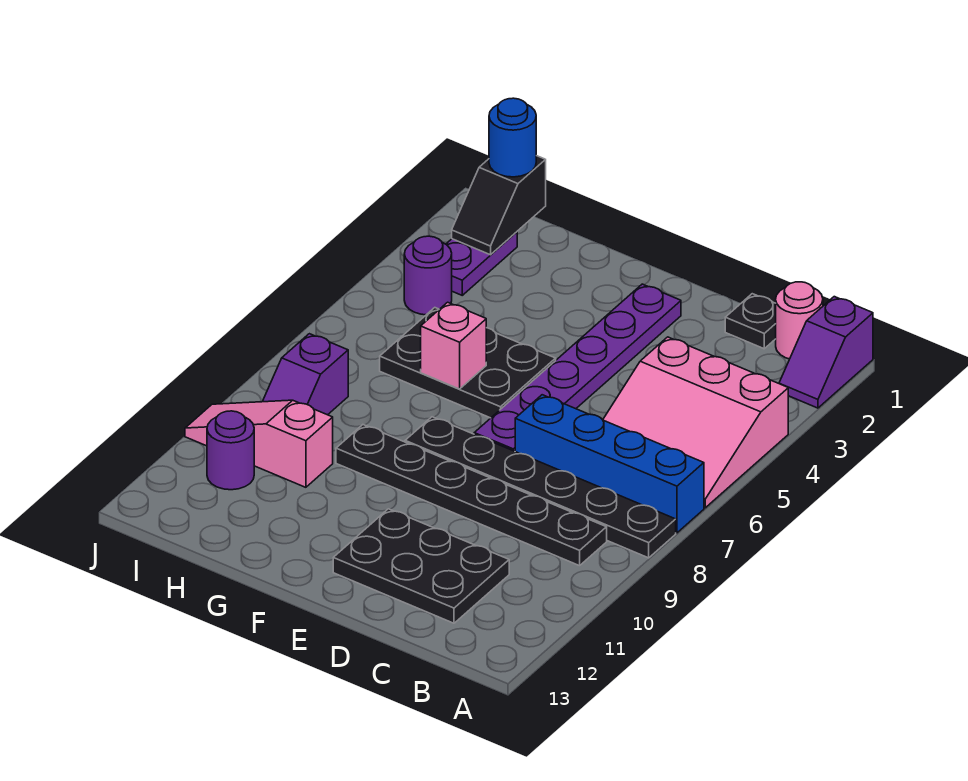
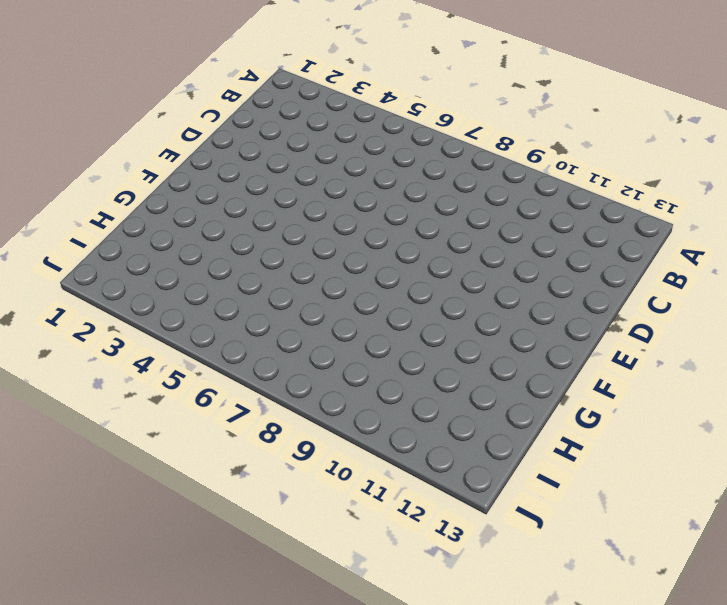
none -> purple 1x2 slope [779,297,873,408]
none -> pink 3x3 slope [603,337,788,508]
none -> blue 1x4 brick [515,395,704,533]

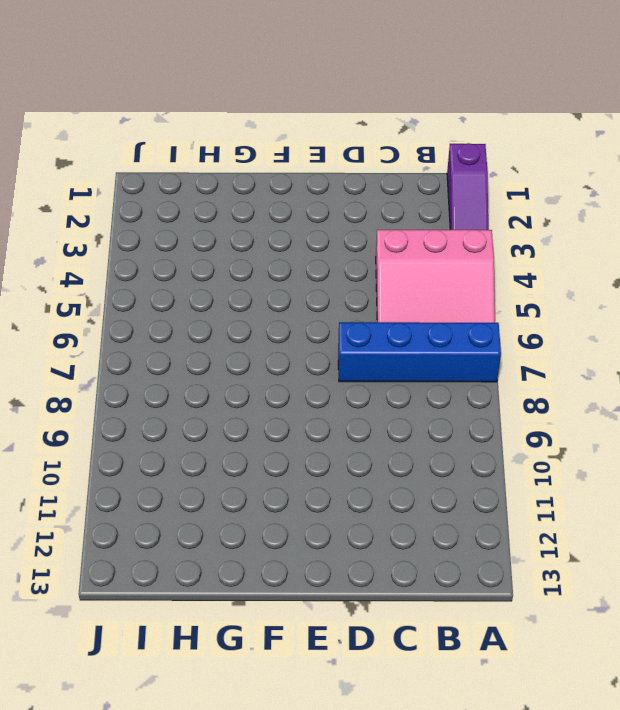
purple 1x3 slope [447,143,488,230] -> purple 1x2 slope [779,297,873,408]
none -> black 1x6 plate [405,417,676,558]
none -> pink 1x1 round brick [776,282,823,359]
none -> black 1x6 plate [336,425,607,566]

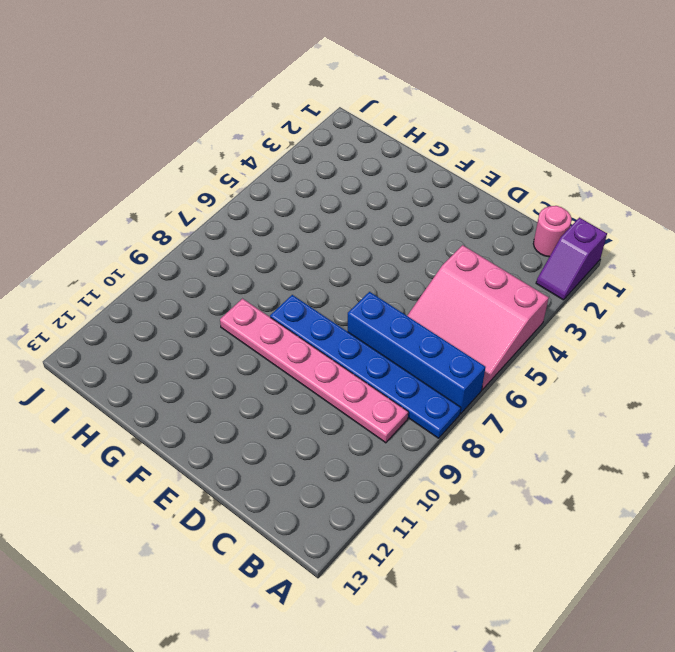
blue 1x6 plate [270,295,461,438] -> black 1x6 plate [405,417,676,558]
pink 1x6 plate [220,299,408,443] -> black 1x6 plate [336,425,607,566]
none -> black 1x1 plate [725,294,776,349]
none -> black 2x3 plate [333,509,509,623]
none -> purple 1x6 plate [474,284,681,451]

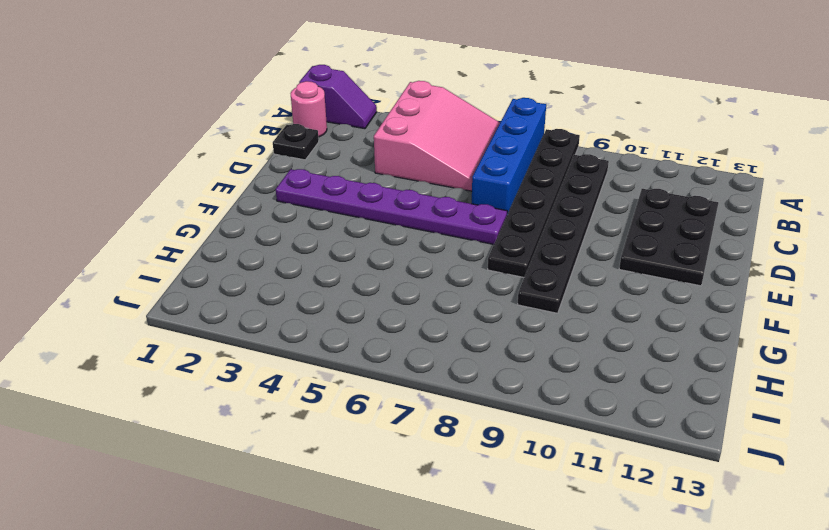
none -> black 2x3 plate [380,308,556,418]
none -> pink 1x3 slope [185,400,333,487]
none -> purple 1x2 plate [446,232,517,295]

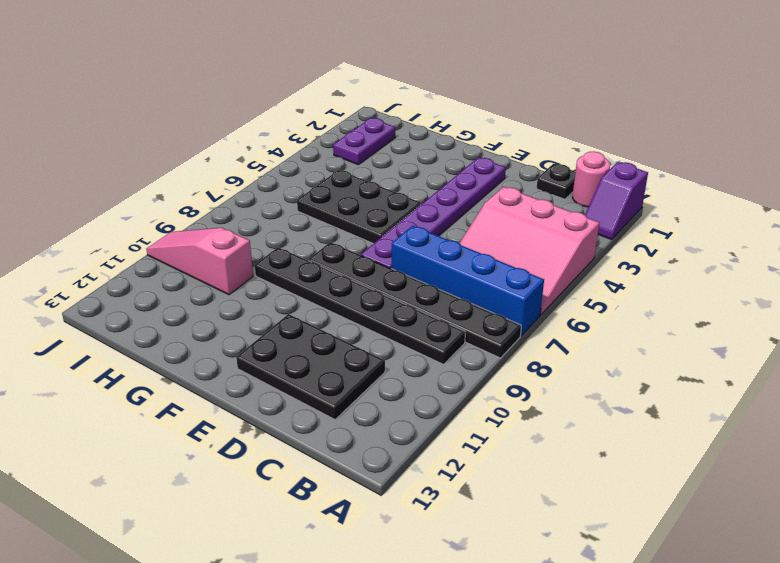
none -> purple 1x1 round brick [404,236,452,315]
none -> purple 1x2 slope [262,334,348,415]
none -> purple 1x1 round brick [207,411,254,490]

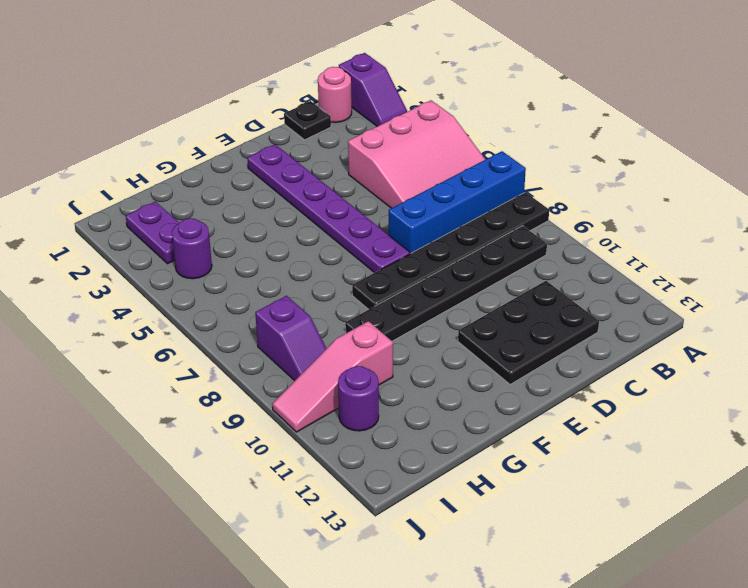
none -> black 2x3 plate [380,308,556,418]
none -> pink 1x1 brick [421,302,486,389]
none -> black 1x2 slope [452,156,546,255]

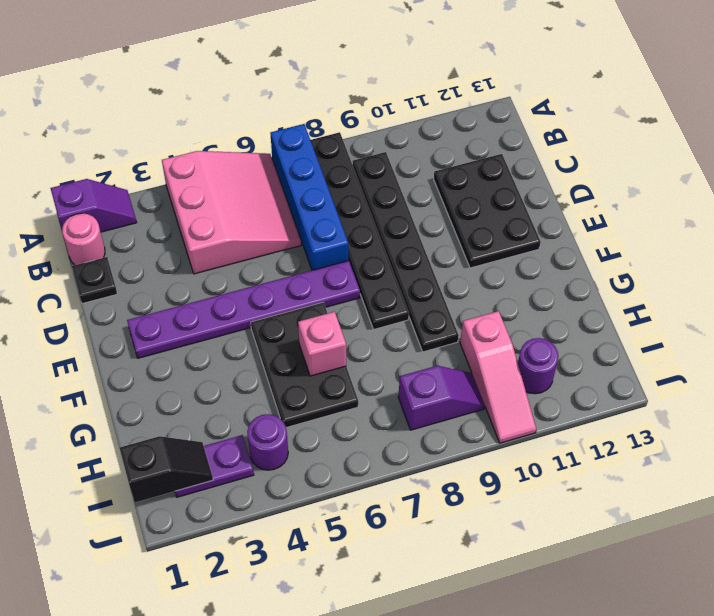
none -> blue 1x1 round brick [489,98,536,177]

